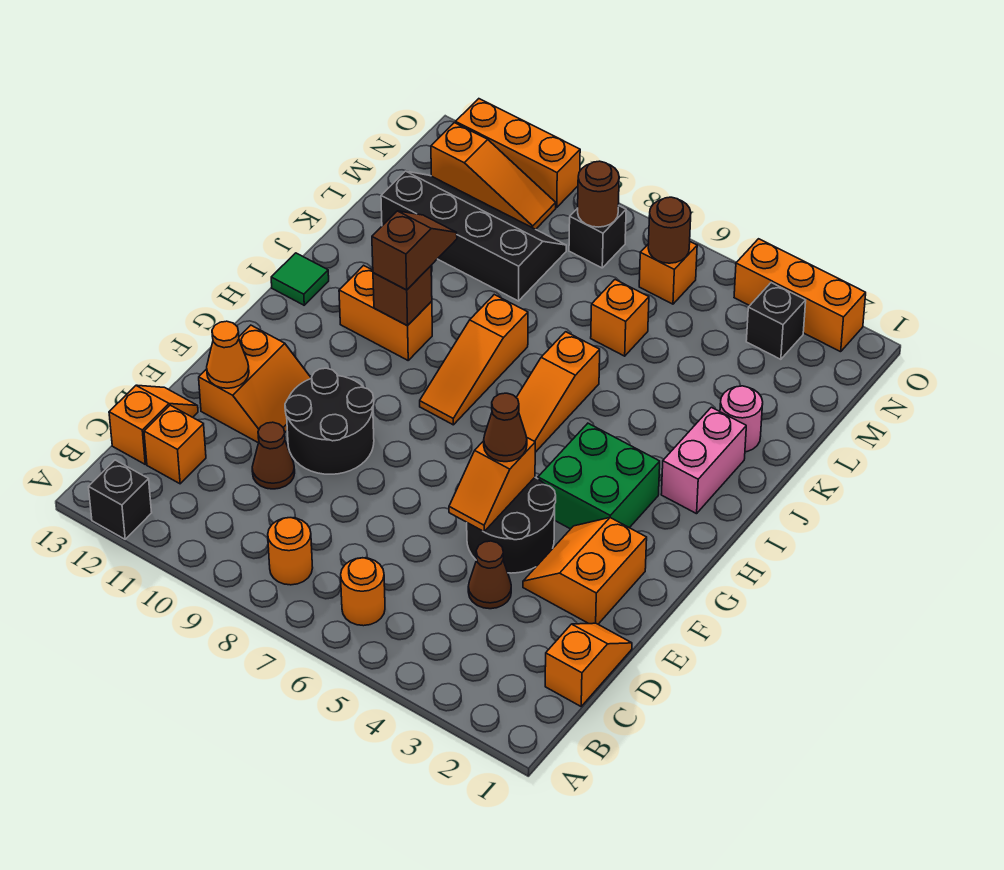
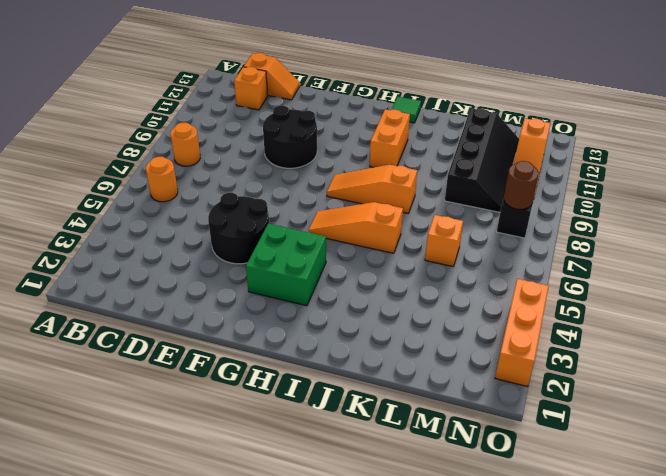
none -> black 1x1 brick [89,460,152,539]
none -> orange 1x2 slope [545,623,632,706]
none -> brown 1x1 cone [468,541,511,609]
none -> brown 1x1 cone [252,422,295,489]

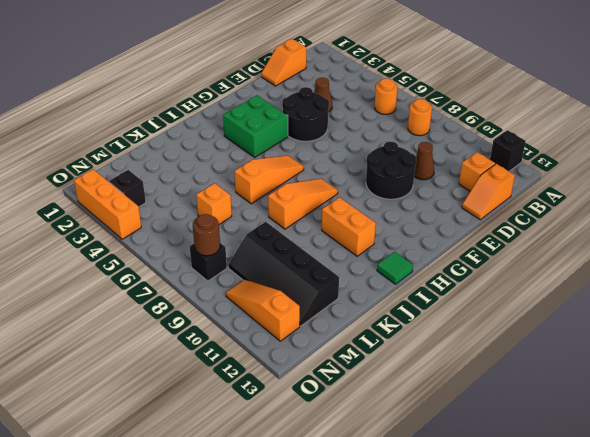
none -> orange 2x2 slope [523,518,647,624]
none -> orange 2x2 slope [199,325,311,443]
none -> pink 1x2 brick [661,407,746,514]
none -> pink 1x1 round brick [720,386,763,452]

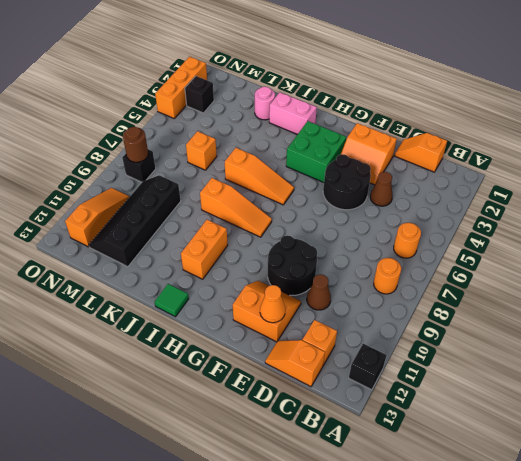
none -> orange 1x1 brick [639,242,697,304]
none -> orange 1x3 brick [456,99,580,208]
none -> orange 1x2 slope [449,438,535,532]
none -> brown 1x1 brick [373,266,432,326]

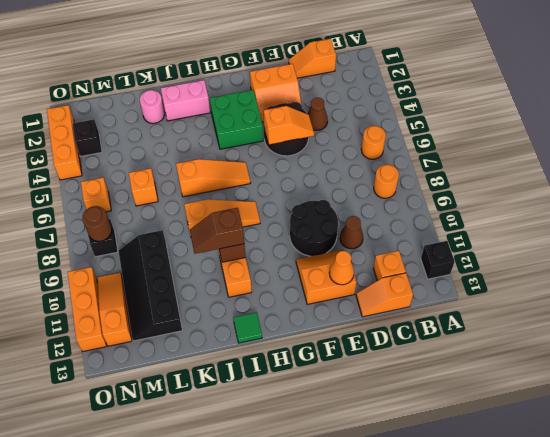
none -> brown 1x1 round brick [648,197,691,263]
none -> brown 1x1 cone [484,393,527,462]

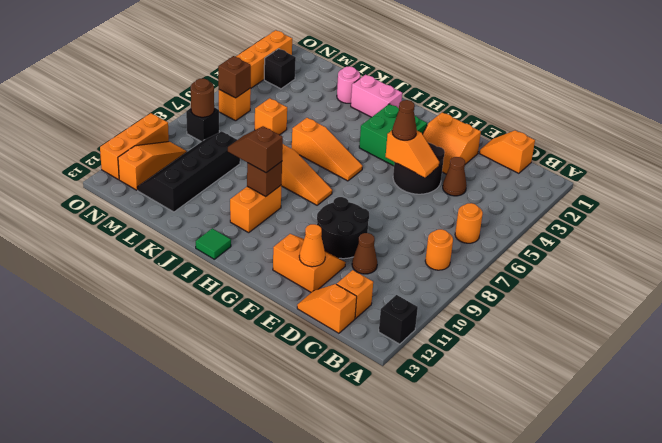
brown 1x1 brick [218,56,251,98] -> brown 1x1 round brick [648,197,691,263]

